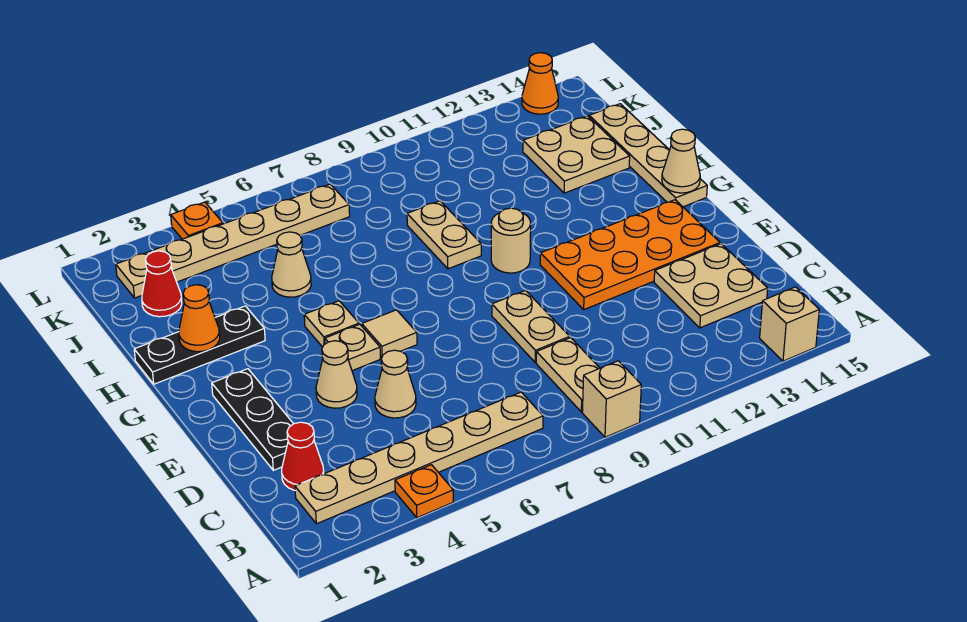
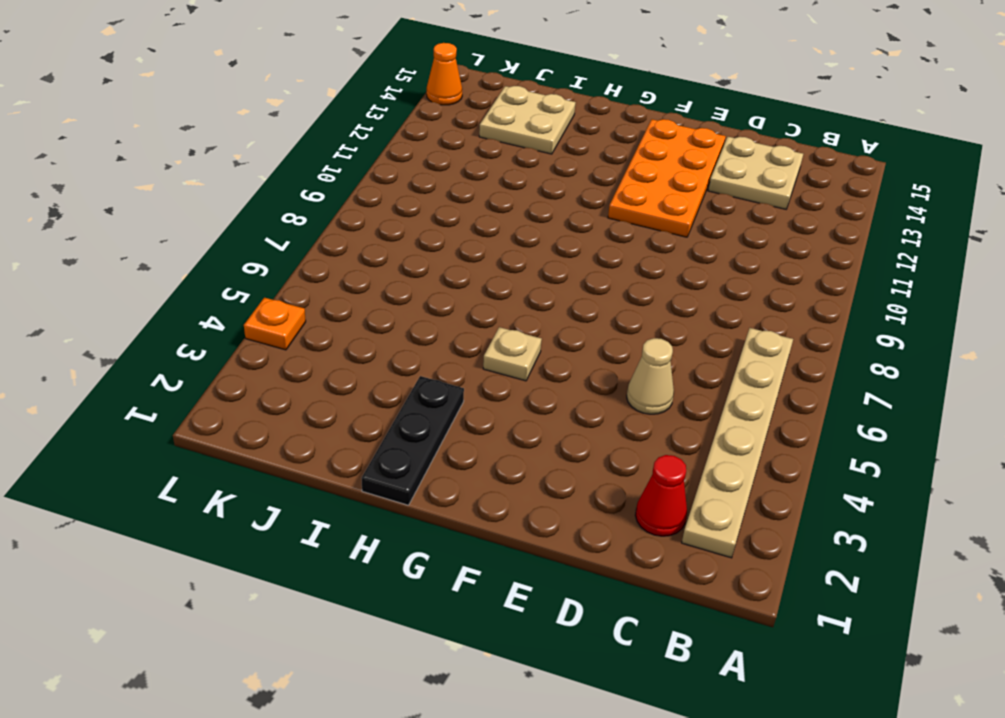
none -> orange 1x1 plate [395,465,453,518]
none -> tan 1x1 brick [582,361,641,437]
none -> tan 1x1 brick [760,287,819,361]

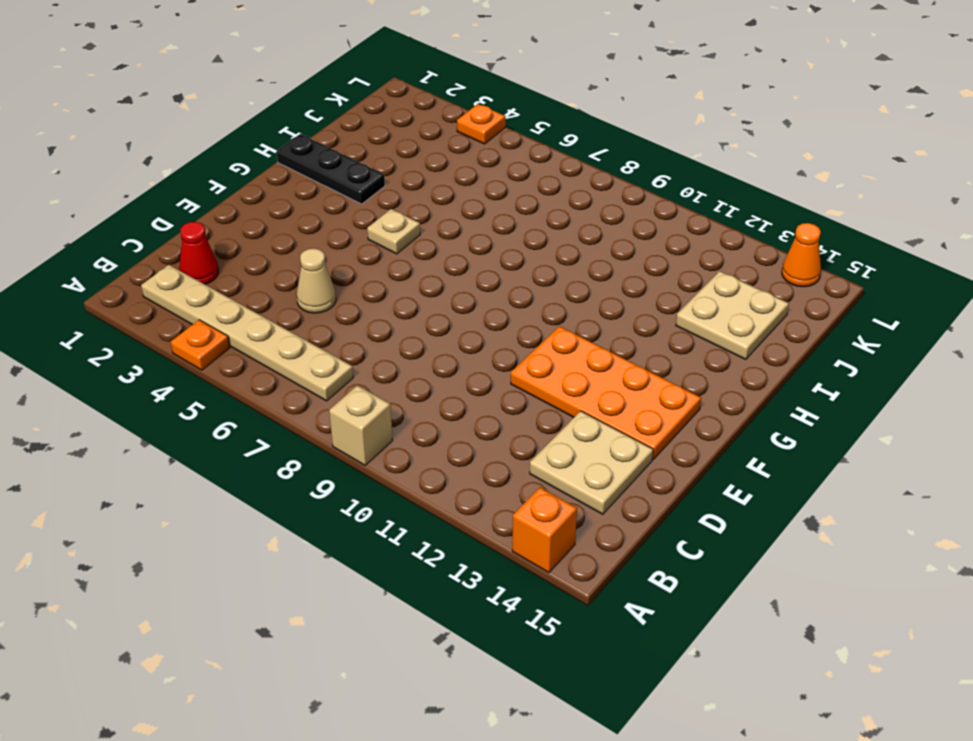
orange 1x1 brick [512,488,577,573] -> tan 1x1 brick [760,287,819,361]
none -> tan 1x2 plate [536,338,600,412]
none -> black 1x3 plate [212,369,293,470]
none -> tan 1x2 plate [492,290,570,362]

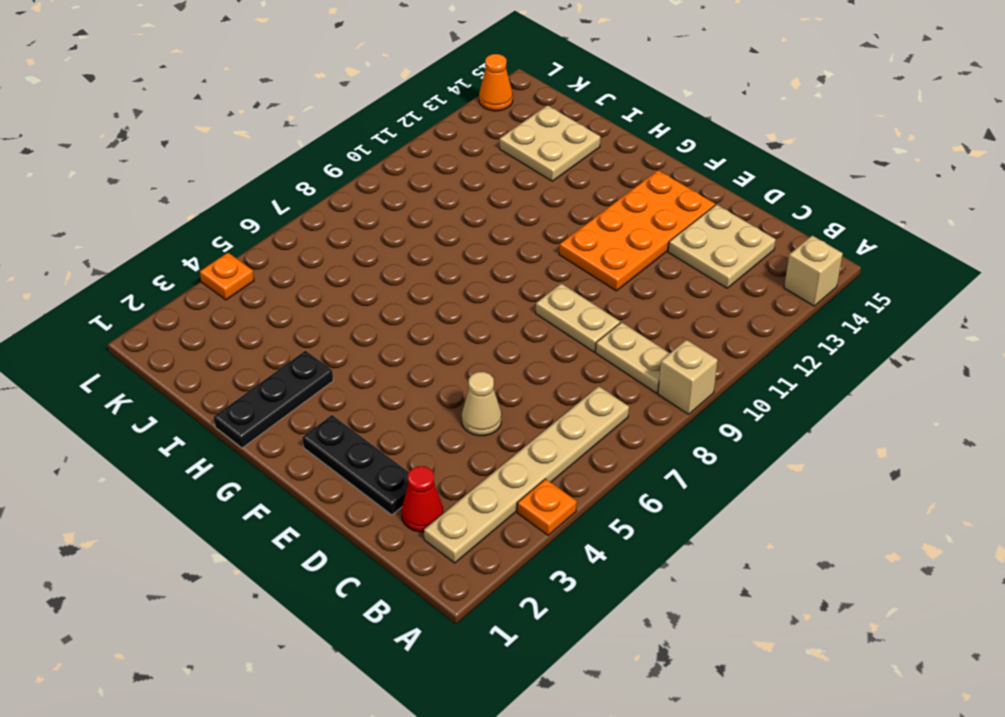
none -> tan 1x1 cone [316,341,357,408]
none -> tan 1x1 plate [325,324,380,371]
none -> tan 1x1 tile [362,310,417,358]

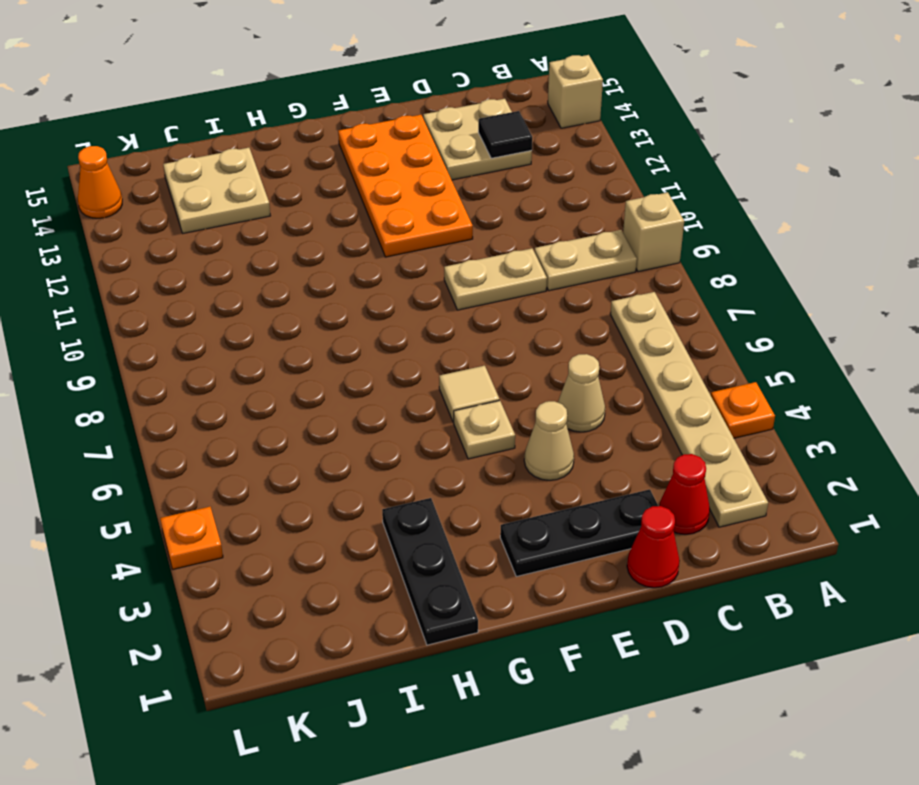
black 1x1 tile [478,111,532,158] -> none
red 1x1 cone [627,506,680,588] -> red 1x1 cone moved to [142,251,182,317]
none -> tan 1x1 plate [304,301,359,347]
none -> tan 1x1 round brick [491,208,531,273]
none -> tan 1x4 plate [589,104,707,207]

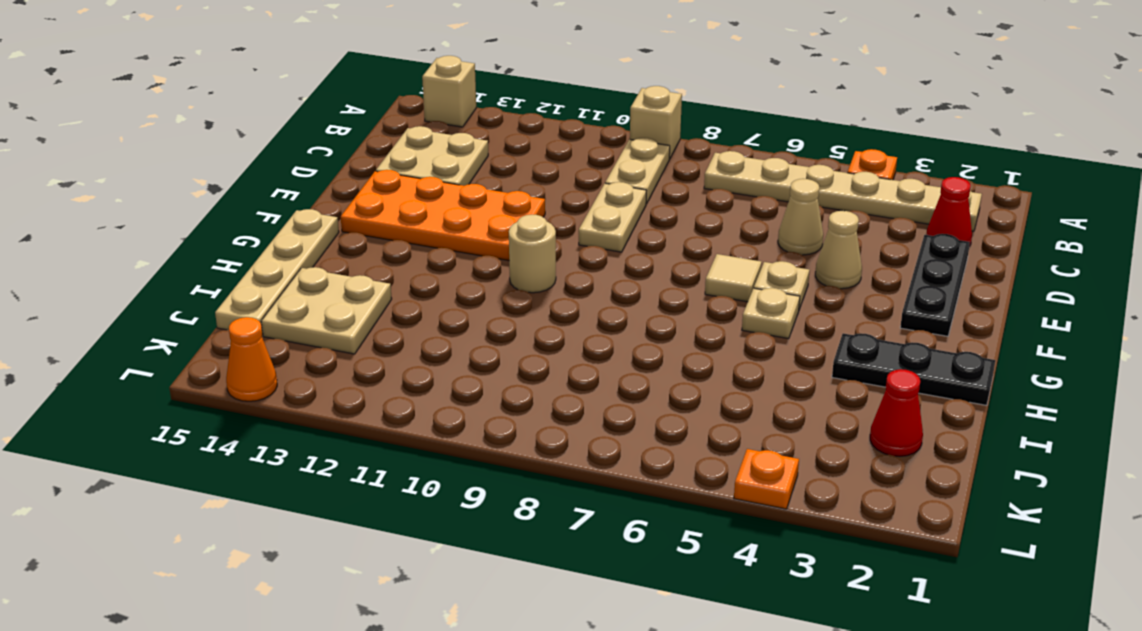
none -> tan 1x2 plate [407,201,481,269]
none -> tan 1x1 cone [272,232,311,297]
none -> tan 1x6 plate [116,184,350,298]

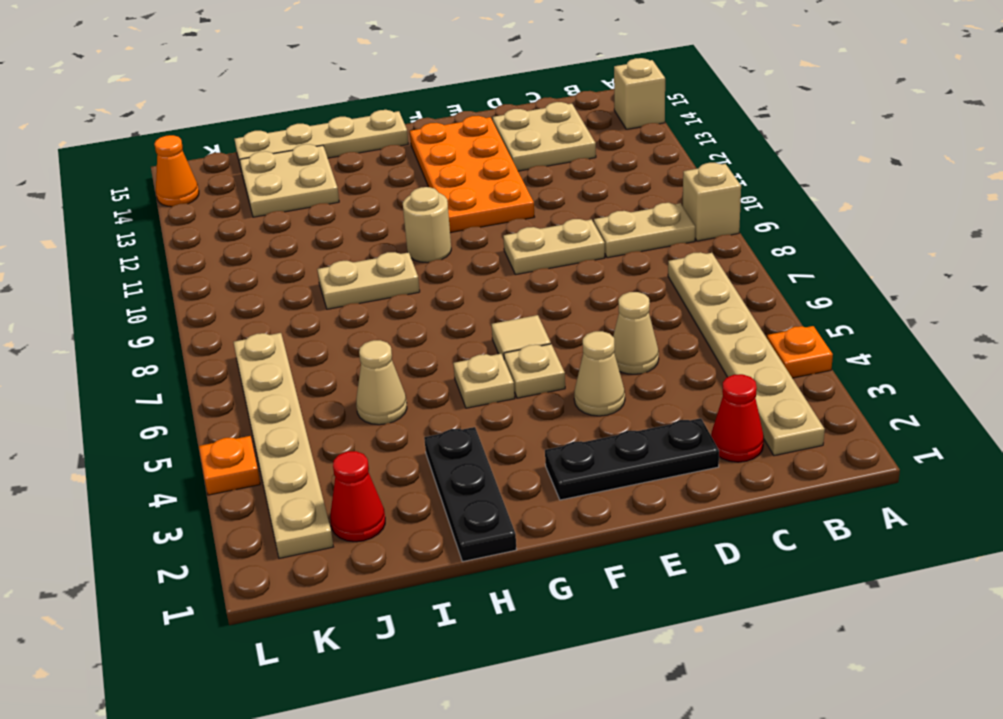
none -> tan 1x1 cone [662,129,700,193]
none -> orange 1x1 cone [179,285,220,352]

